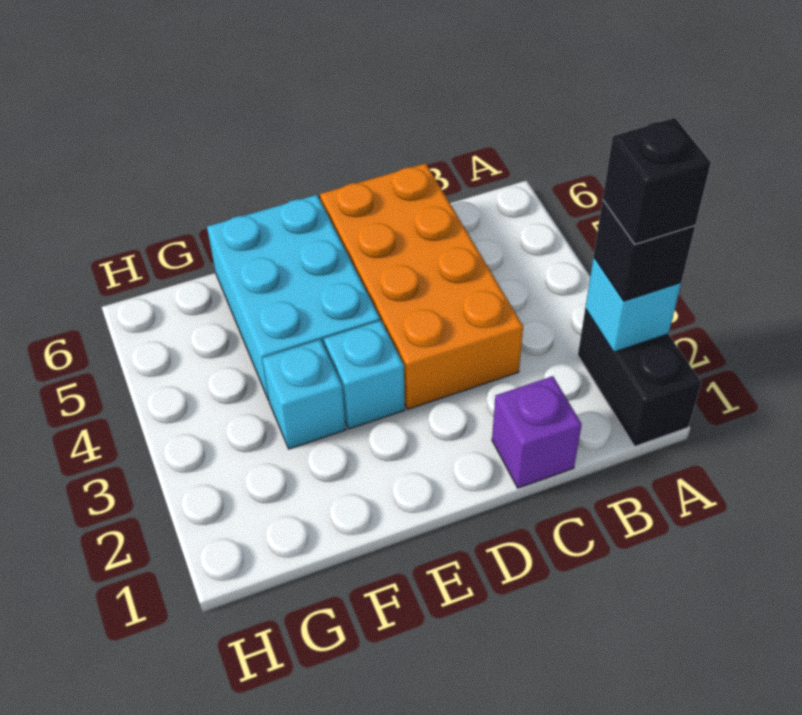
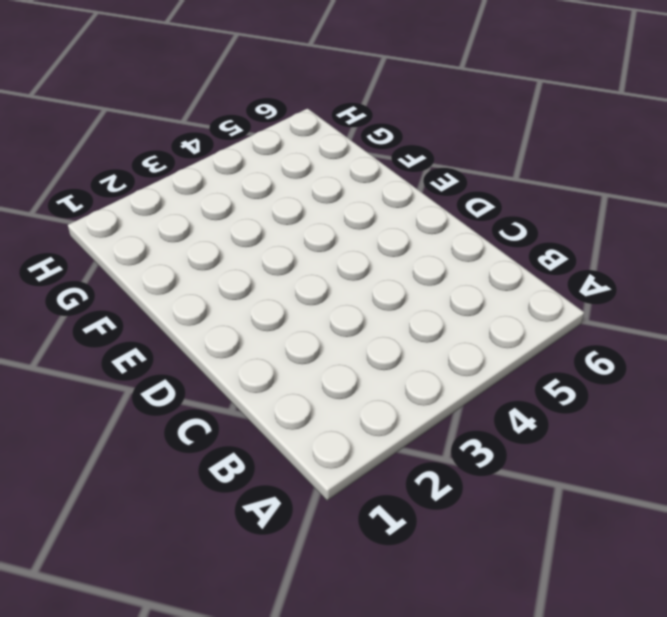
none -> black 1x2 brick [578,309,701,446]
none -> purple 1x1 brick [492,376,582,488]

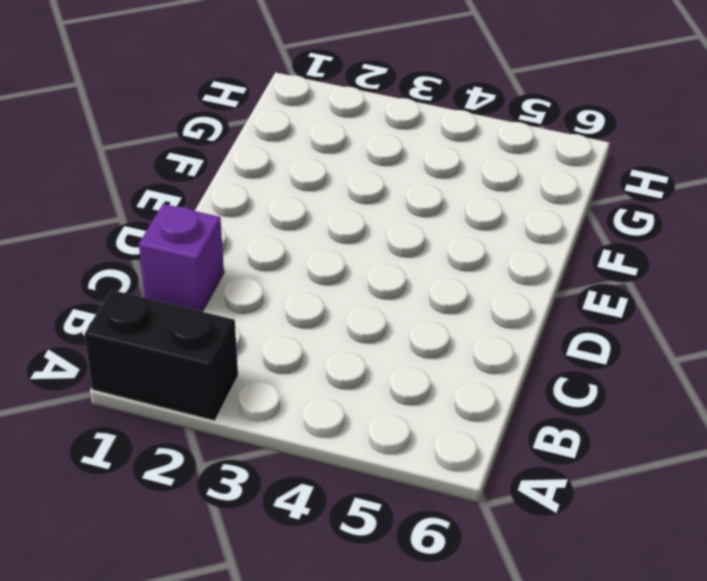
none -> orange 2x4 brick [320,163,523,409]
none -> cyan 1x1 brick [324,321,405,429]

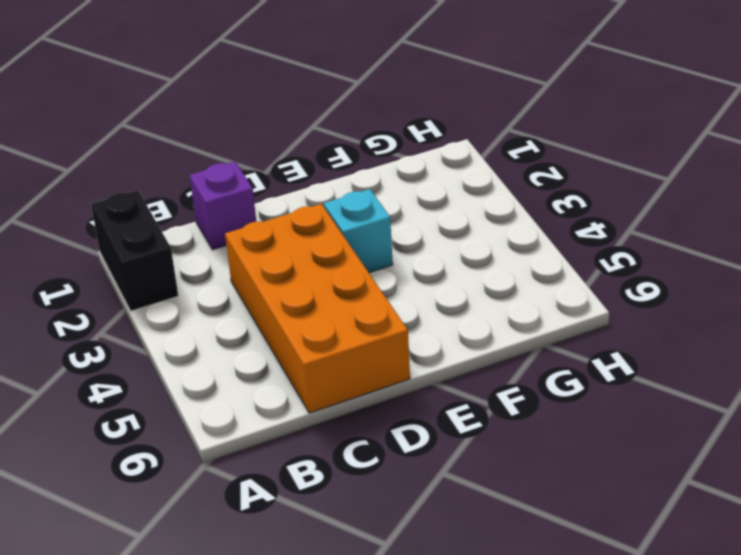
none -> cyan 2x3 brick [207,195,380,400]
none -> cyan 1x1 brick [262,340,346,449]

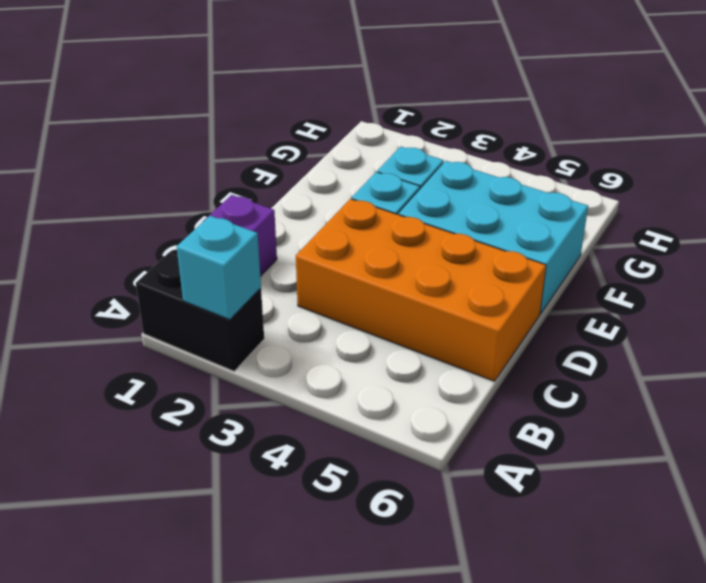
none -> black 1x1 brick [594,200,695,301]
none -> black 1x1 brick [603,118,711,244]

